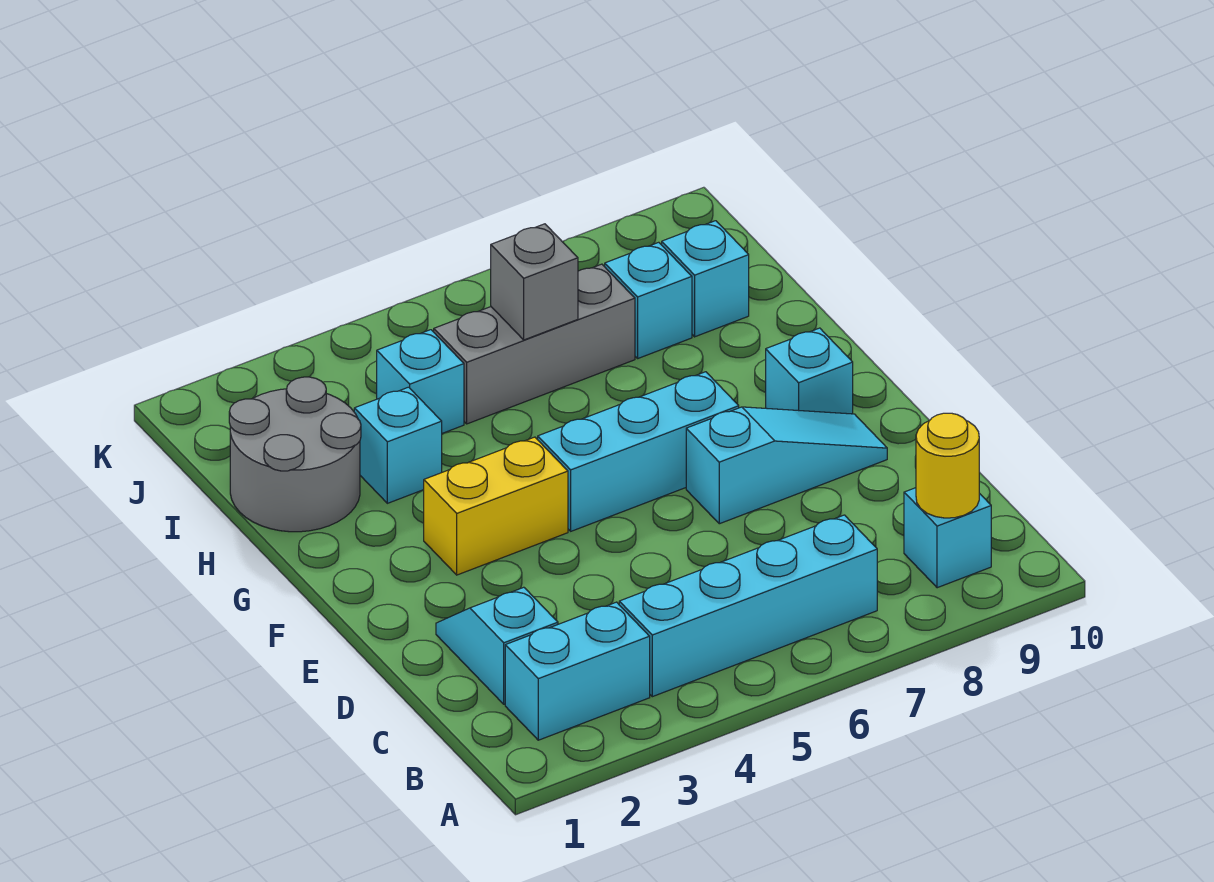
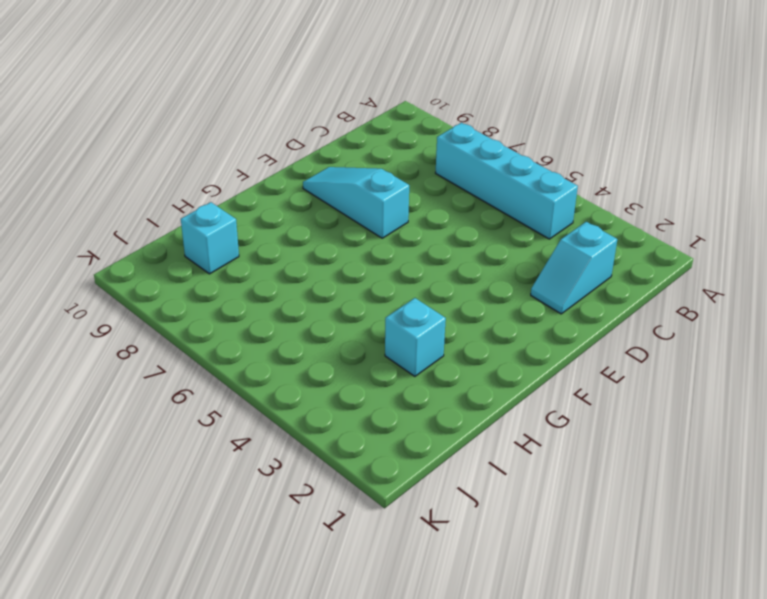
none -> cyan 1x2 brick [505,602,650,740]
none -> cyan 1x1 brick [904,488,991,588]
none -> yellow 1x2 brick [424,437,568,575]

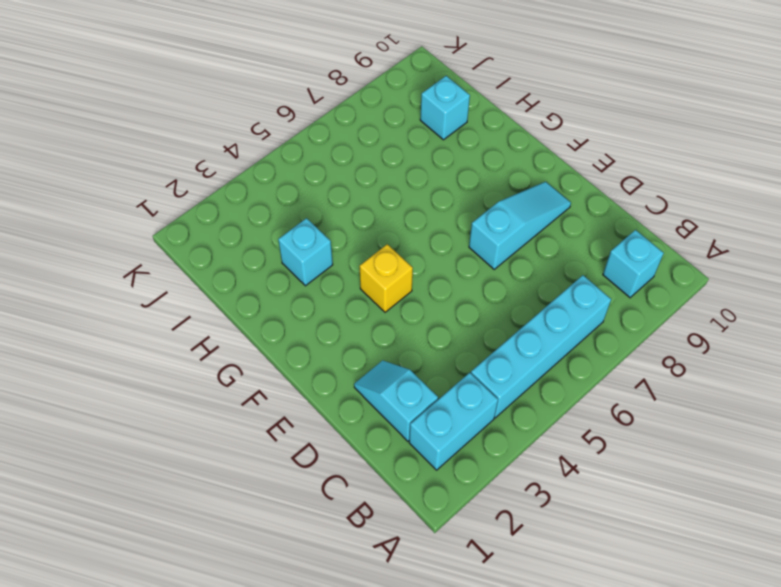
yellow 1x1 brick [360,244,413,312] -> yellow 1x2 brick [424,437,568,575]
none -> cyan 1x3 brick [538,372,739,531]
none -> cyan 1x1 brick [766,328,853,414]
none -> grey 2x2 round brick [229,377,361,532]

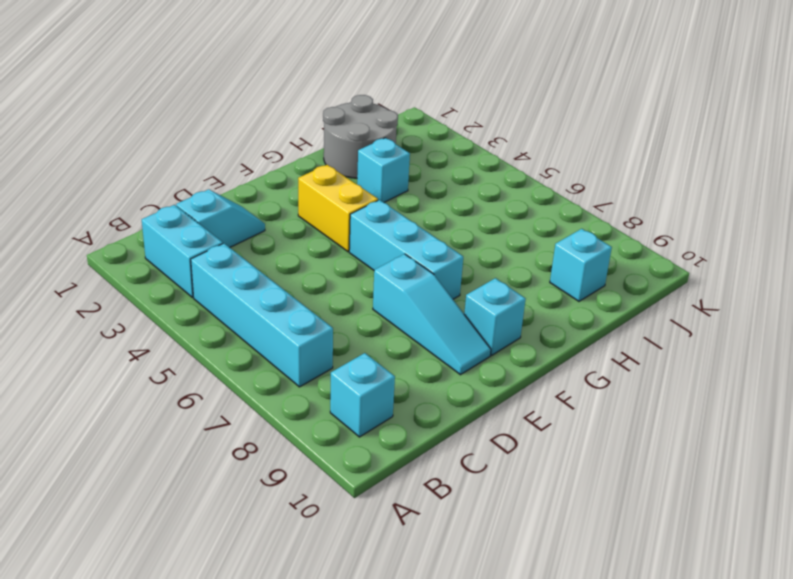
none -> cyan 1x1 brick [377,330,464,433]
none -> grey 1x3 brick [434,264,635,424]
none -> cyan 1x1 brick [605,242,692,358]

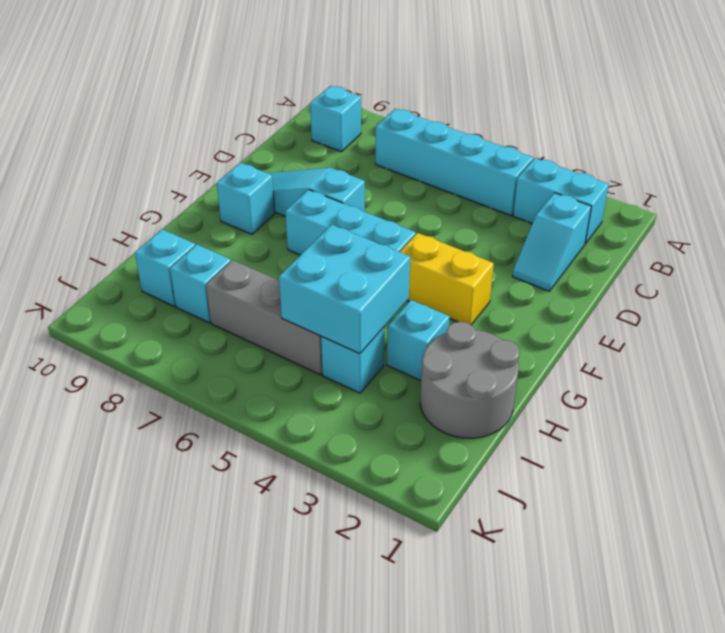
cyan 2x2 brick [279,225,410,354] -> none
none -> yellow 1x1 round brick [916,413,979,518]
none -> grey 1x1 brick [491,224,578,340]

